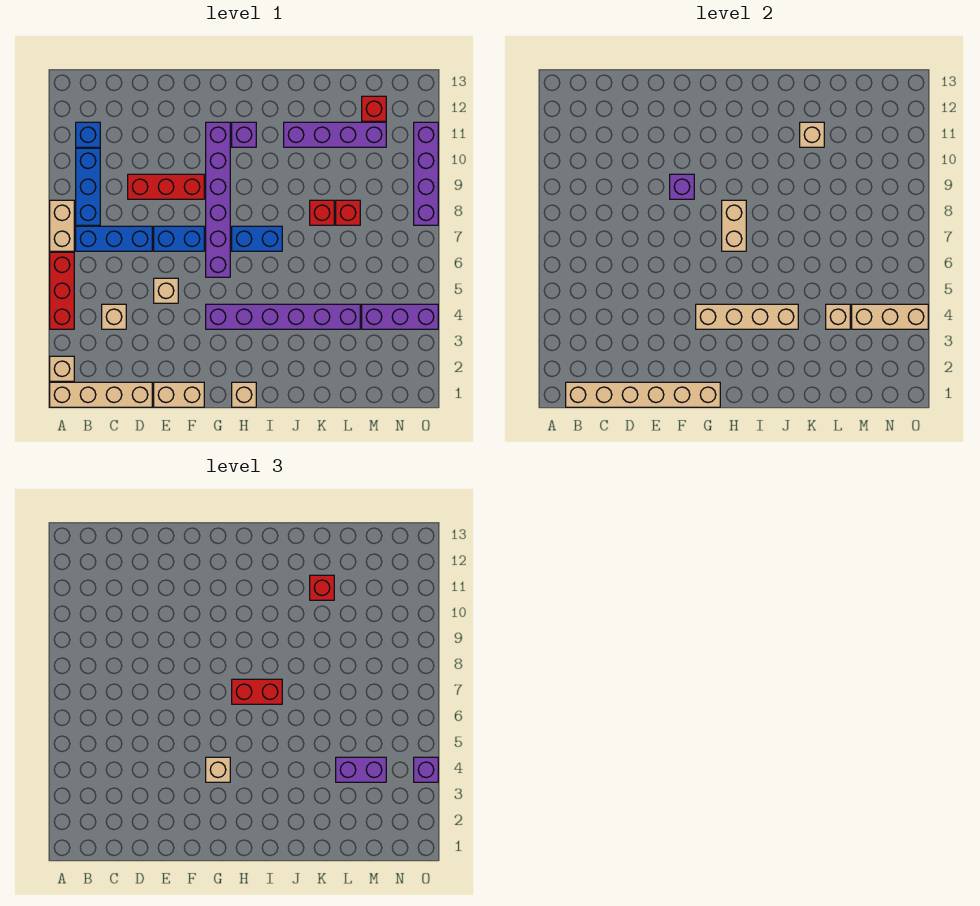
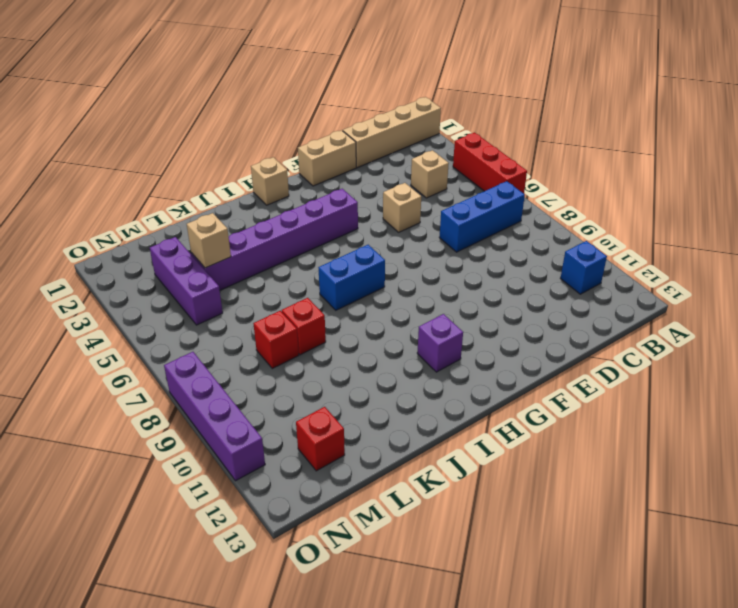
purple 1x3 brick [150,237,223,325] -> purple 1x3 brick turned to [362,304,438,329]
none -> tan 1x1 brick [50,356,74,381]
none -> tan 1x2 brick [50,200,74,251]
none -> blue 1x3 brick [76,148,100,225]
none -> red 1x3 brick [128,174,204,199]

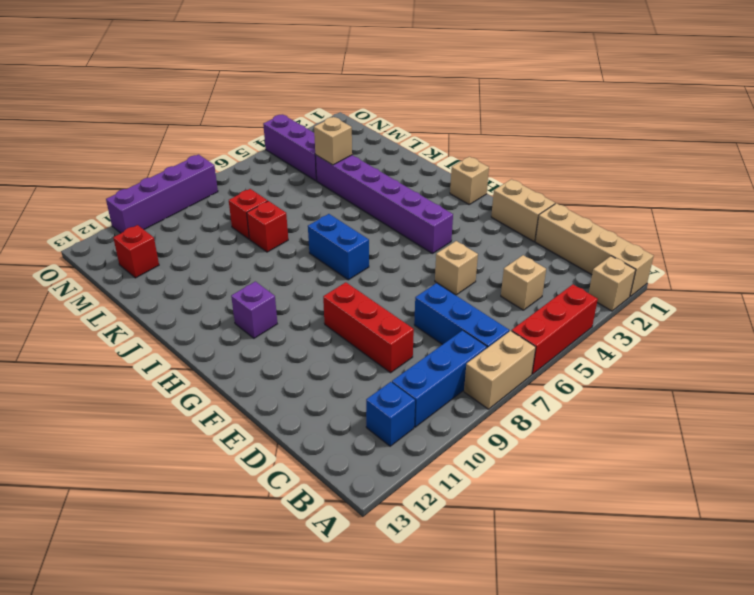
none -> blue 1x2 brick [154,226,204,251]
none -> purple 1x6 brick [206,122,230,277]
none -> purple 1x4 brick [284,122,386,147]
none -> tan 1x6 brick [566,382,720,407]

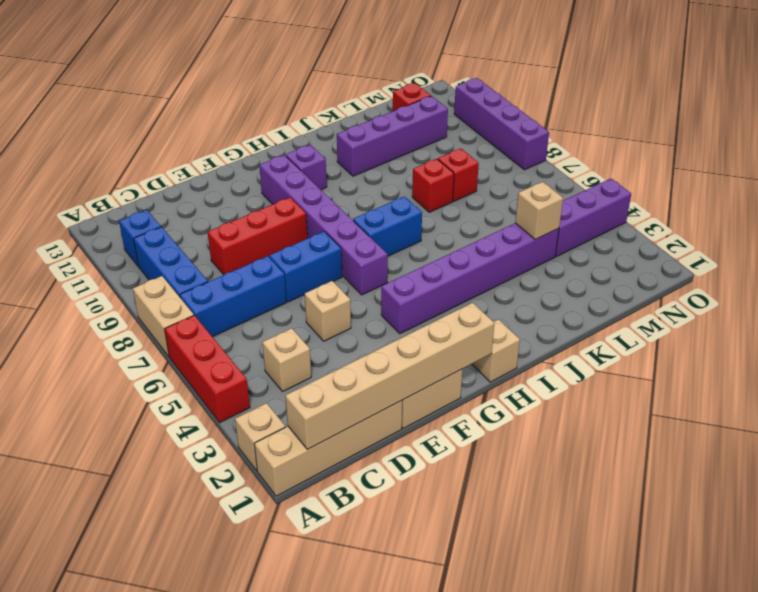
none -> purple 1x1 brick [670,174,694,199]
none -> tan 1x4 brick [696,304,798,329]
none -> tan 1x2 brick [722,200,746,251]
none -> tan 1x1 brick [800,122,824,147]

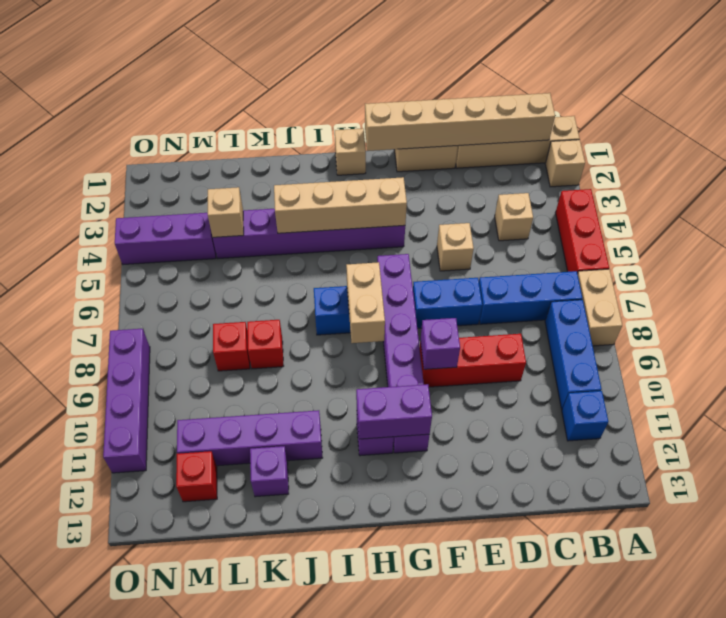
purple 1x2 brick [356,384,432,439] -> purple 1x2 brick moved to [336,757,386,782]
purple 1x1 brick [250,446,289,497] -> purple 1x1 brick moved to [414,757,438,782]
none -> tan 1x1 brick [800,122,824,147]
none -> tan 1x3 brick [852,304,928,329]
none -> tan 1x1 brick [206,757,230,782]
none -> red 1x2 brick [232,679,282,704]

